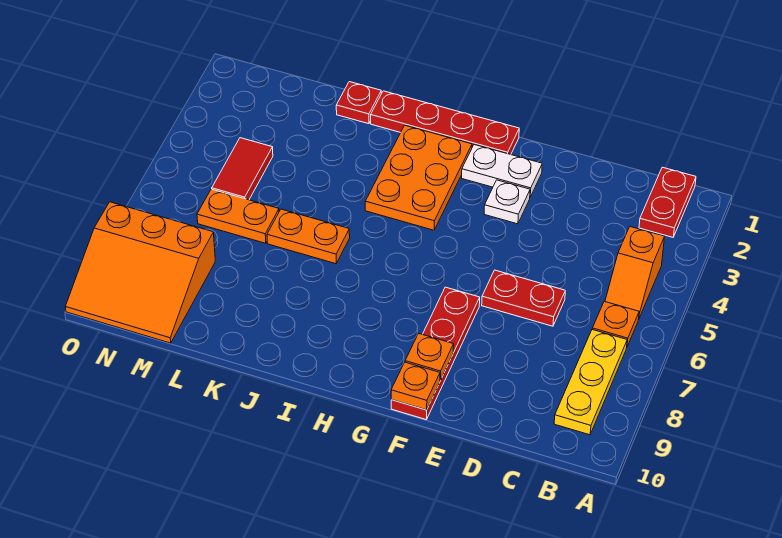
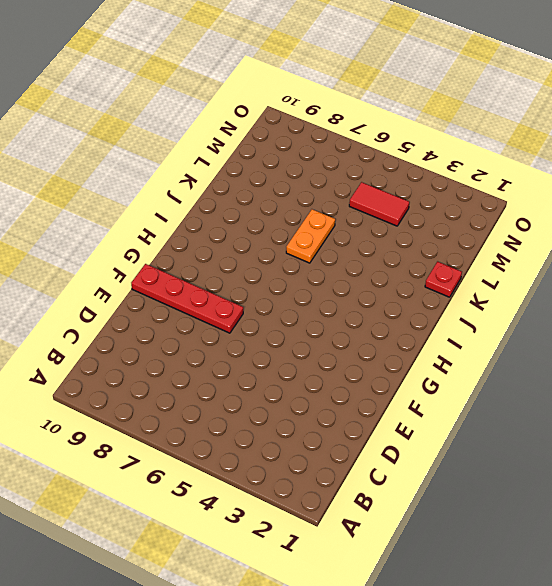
none -> red 1x2 plate [639,167,696,237]
none -> orange 1x2 slope [605,227,665,320]
none -> orange 1x1 plate [592,301,639,347]

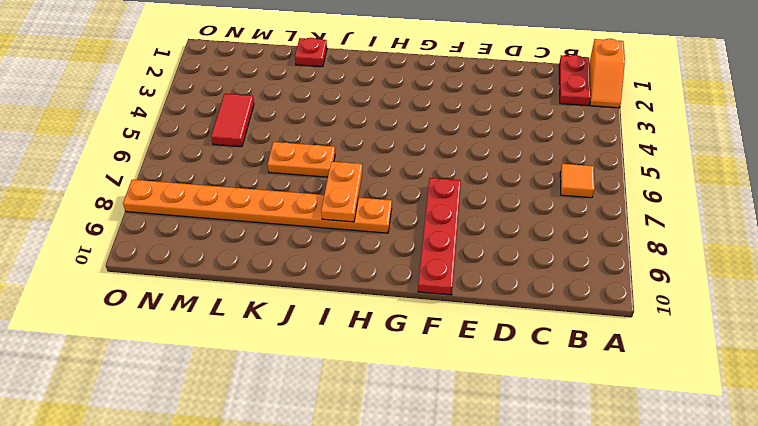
orange 1x2 slope [589,39,625,108] -> orange 1x2 slope moved to [605,227,665,320]
orange 1x1 tile [560,164,594,198] -> orange 1x1 plate [592,301,639,347]
orange 1x8 plate [123,180,392,233] -> orange 3x3 slope [66,202,215,343]
orange 1x2 plate [321,161,362,222] -> orange 1x2 plate turned to [197,189,279,243]
none -> yellow 1x3 plate [554,330,627,435]
none -> red 1x2 plate [482,270,565,326]
none -> white 1x2 plate [462,145,542,197]

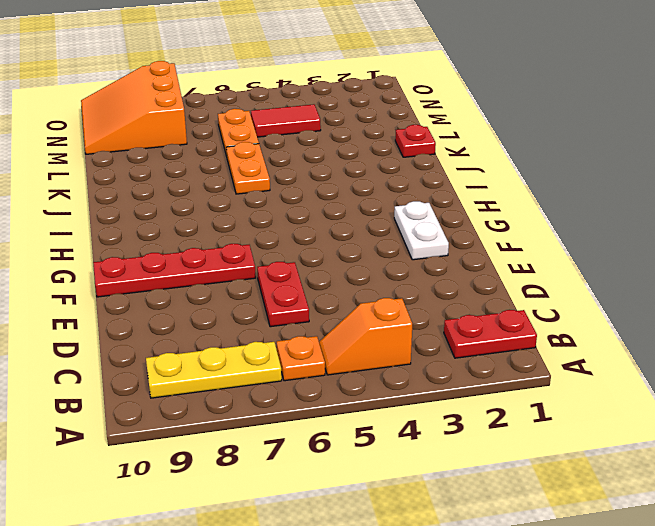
none -> white 1x1 plate [484,180,530,224]
none -> red 1x4 plate [371,91,519,155]
none -> orange 2x3 plate [365,125,472,230]

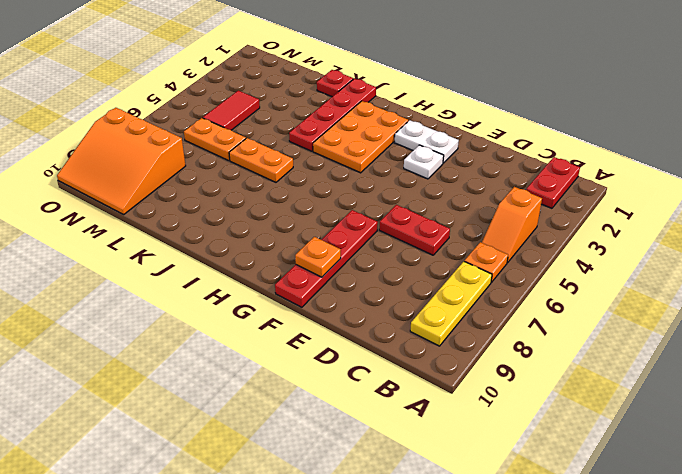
red 1x4 plate [289,79,376,151] -> red 1x4 plate turned to [371,91,519,155]
none -> orange 1x1 plate [391,362,440,410]

